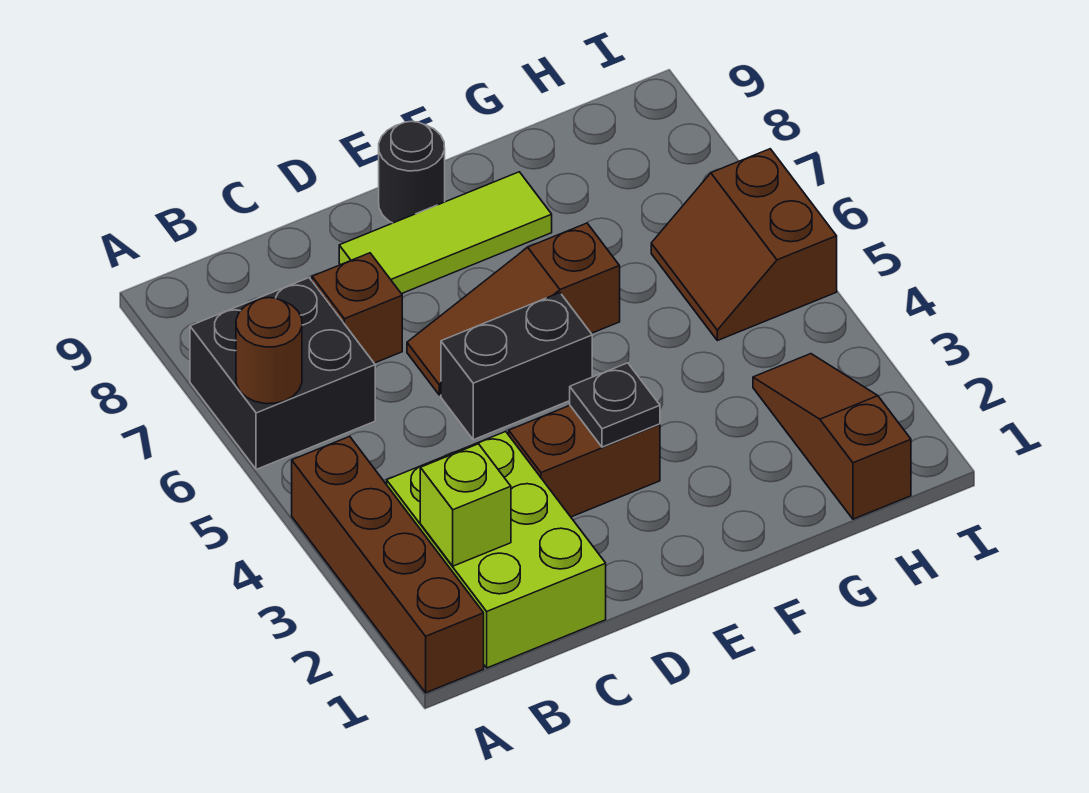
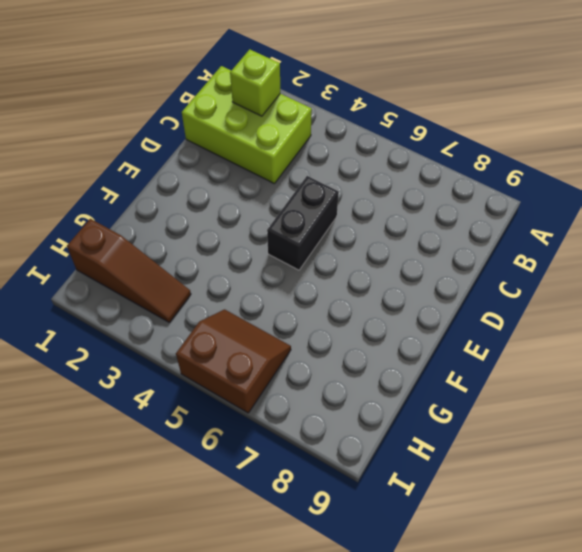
none -> brown 1x4 brick [292,436,484,693]
none -> black 2x2 brick [190,278,375,469]
none -> brown 1x1 brick [312,253,402,363]

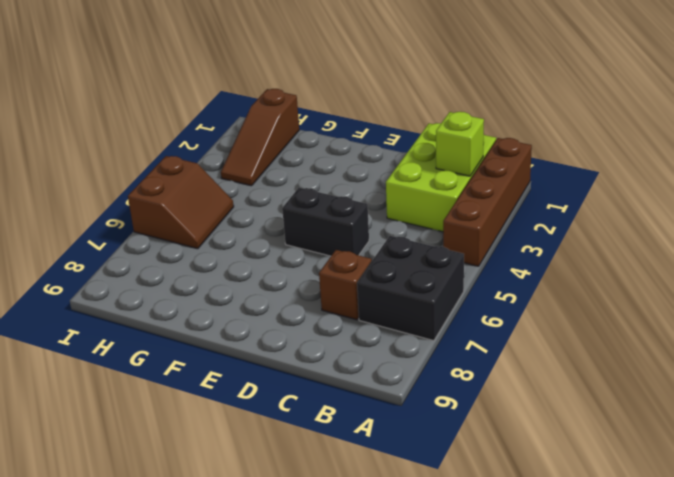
none -> brown 1x2 brick [509,405,660,517]
none -> brown 1x3 slope [407,223,620,395]
none -> lime 1x3 tile [339,172,552,294]

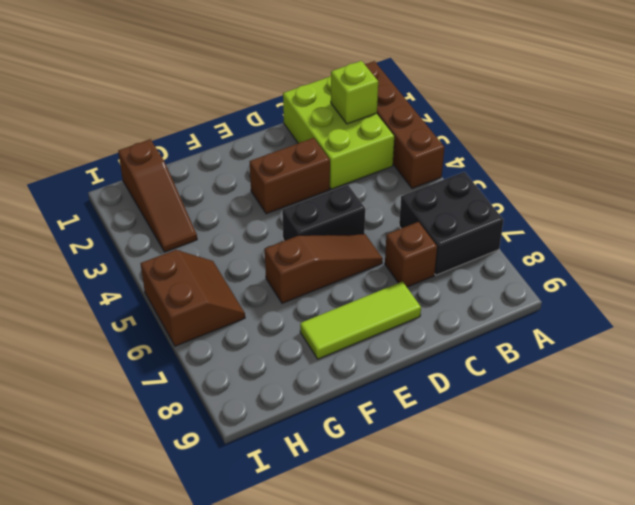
none -> black 1x1 round brick [379,121,445,223]
none -> brown 1x1 round brick [236,298,302,404]
none -> black 1x1 plate [570,363,660,447]

